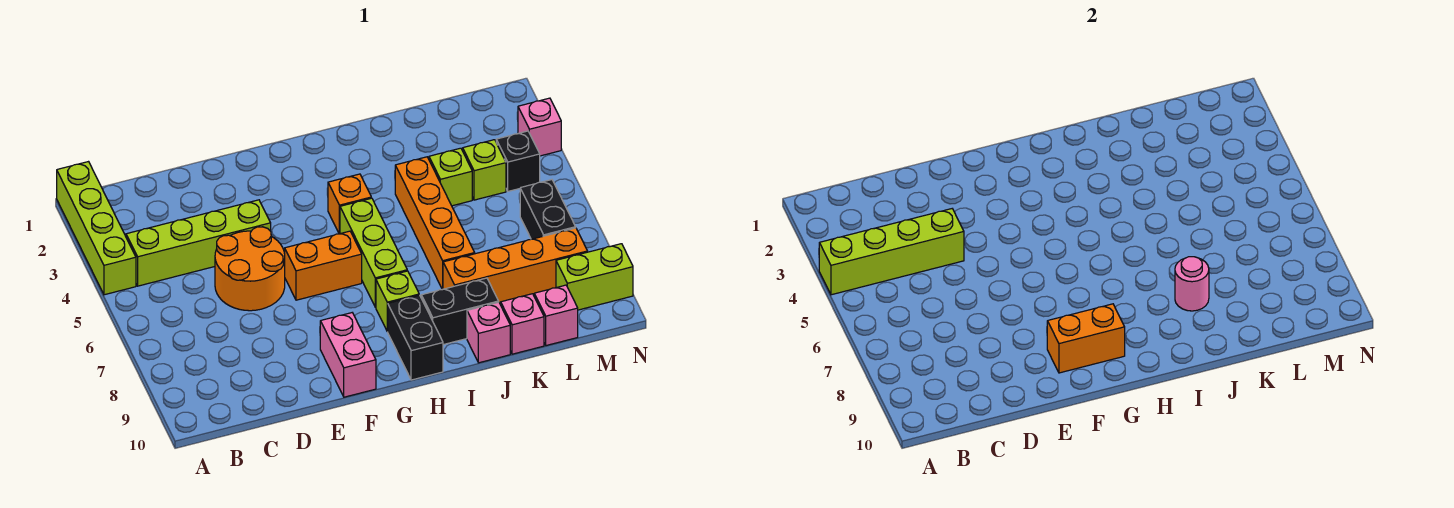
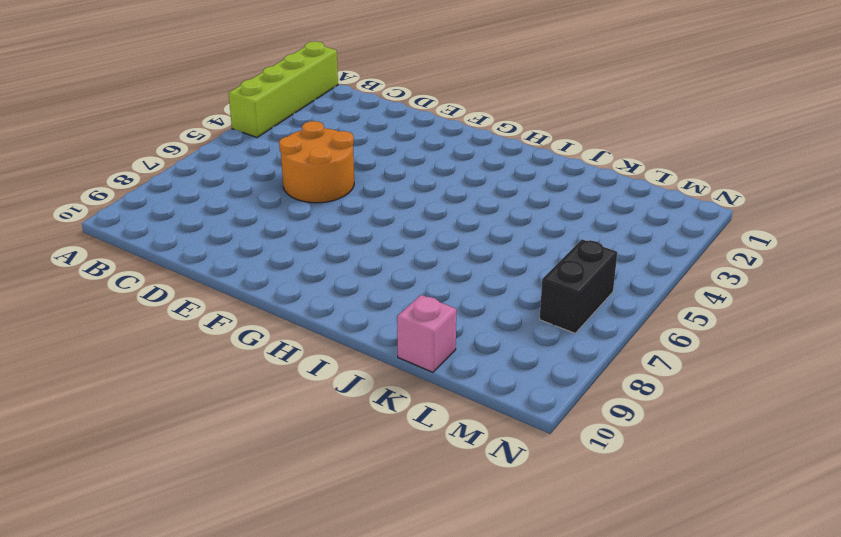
none -> lime 1x4 brick [126,200,271,286]
none -> orange 1x2 brick [285,231,362,300]
none -> pink 1x2 brick [320,313,376,397]

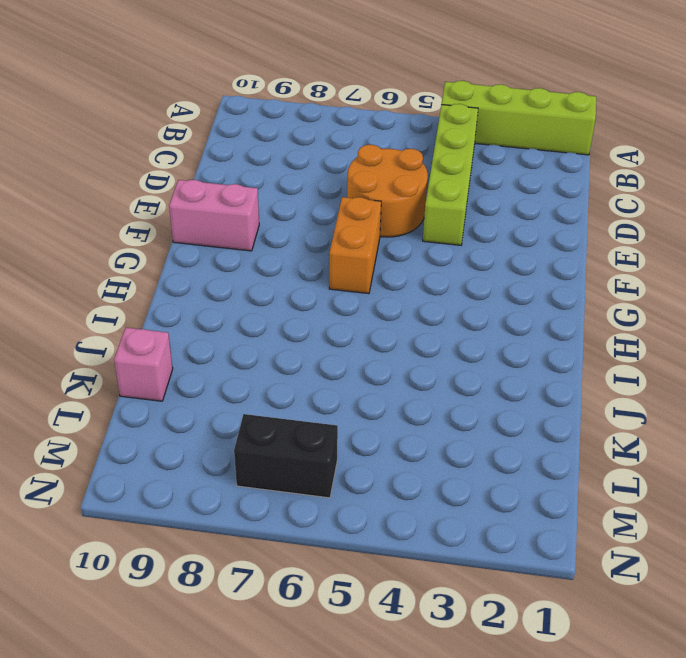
none -> orange 1x1 brick [328,174,371,234]
none -> lime 1x3 brick [340,198,407,307]
none -> lime 1x1 brick [376,271,419,331]

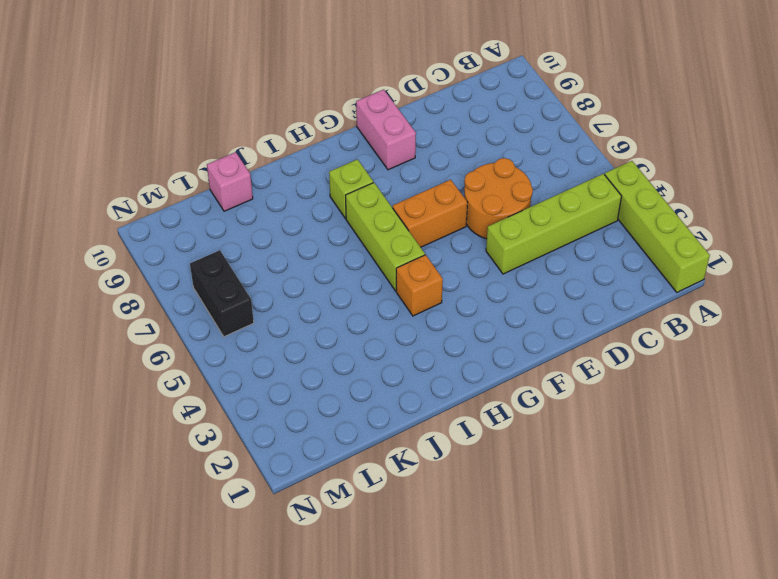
none -> black 1x2 brick [387,295,443,380]
none -> black 1x2 brick [421,278,499,345]
none -> orange 1x4 brick [395,157,475,289]

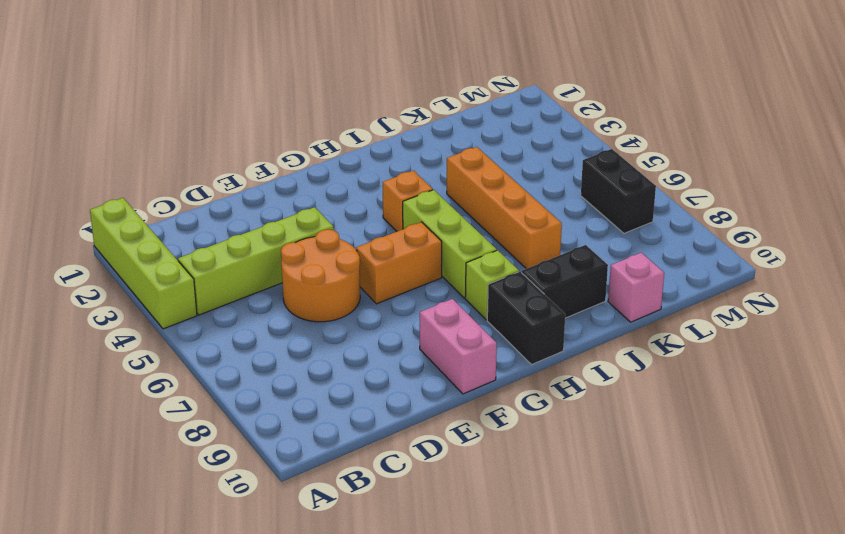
none -> orange 1x4 brick [443,228,588,303]
none -> pink 1x1 brick [467,302,510,363]
none -> lime 1x1 brick [429,148,472,206]

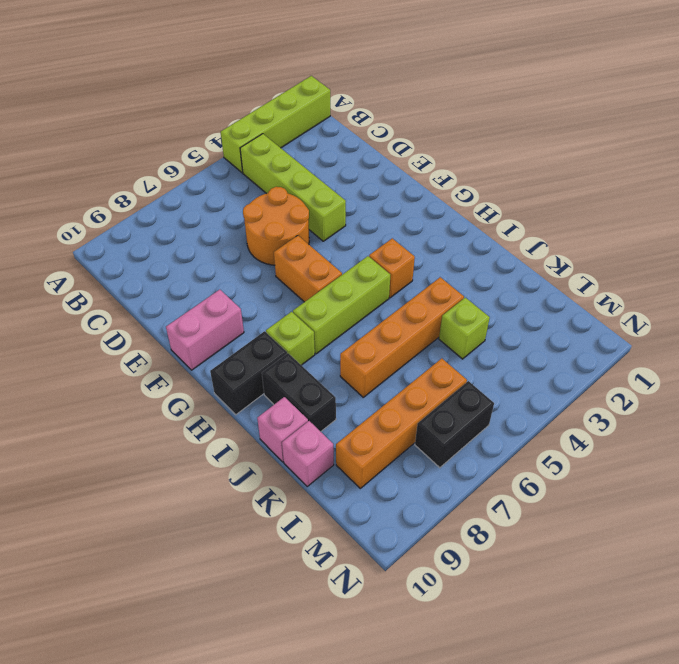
orange 1x4 brick [336,358,467,488] -> orange 1x4 brick turned to [443,228,588,303]
none -> lime 1x1 brick [463,140,506,200]
none -> pink 1x1 brick [534,285,578,346]
none -> black 1x1 brick [496,131,540,191]

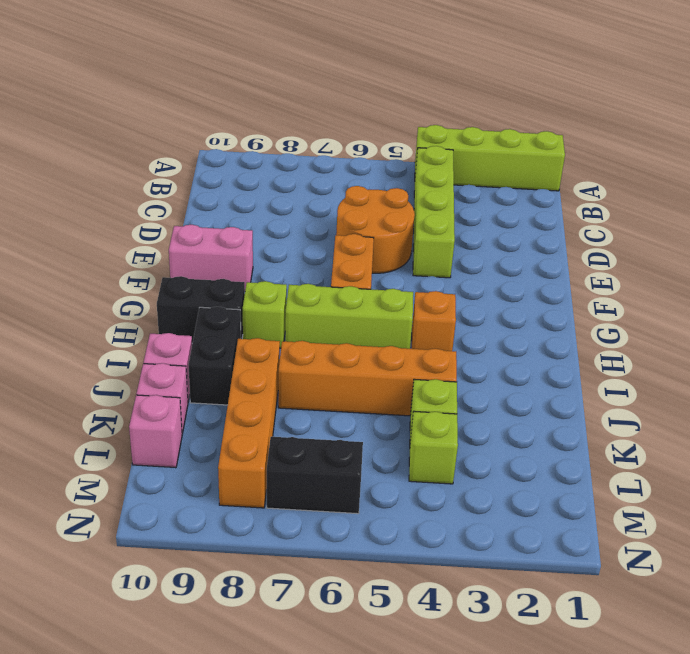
none -> black 1x1 brick [496,131,540,191]
none -> lime 1x2 brick [556,244,633,310]
none -> pink 1x1 brick [518,98,561,156]

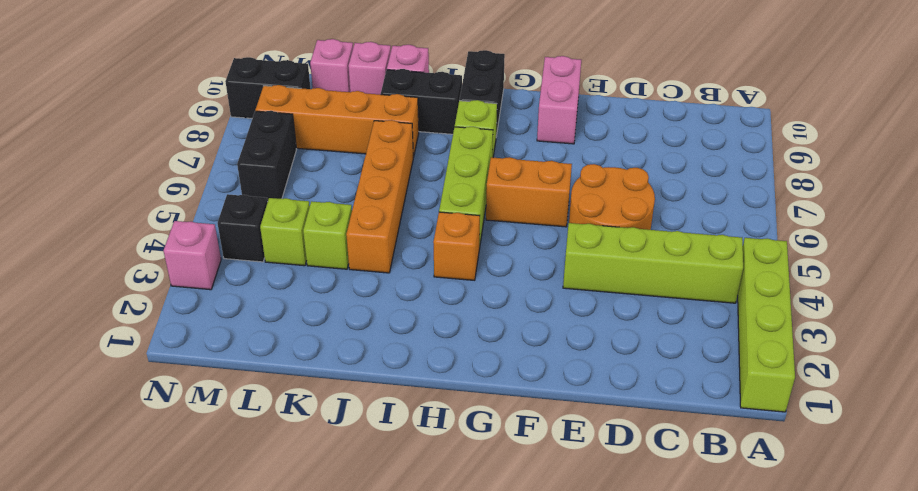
black 1x2 brick [225,57,310,118] -> lime 1x2 brick [556,244,633,310]
none -> lime 1x4 brick [819,209,964,295]
none -> orange 1x2 brick [1047,304,1125,373]
none -> pink 1x1 round brick [1175,257,1209,311]

